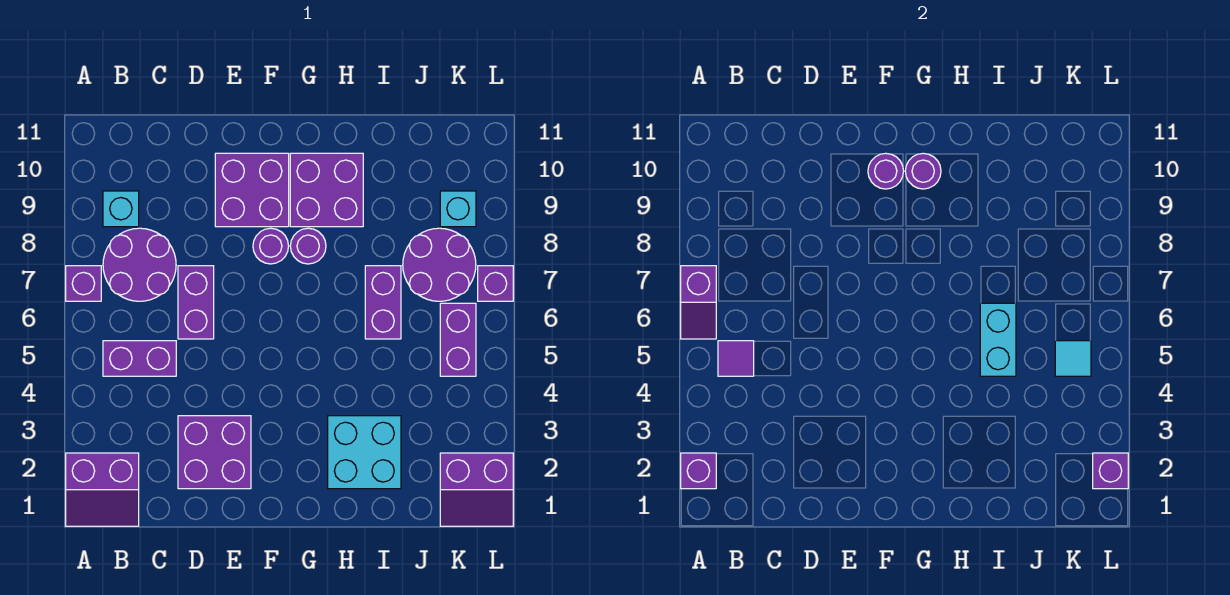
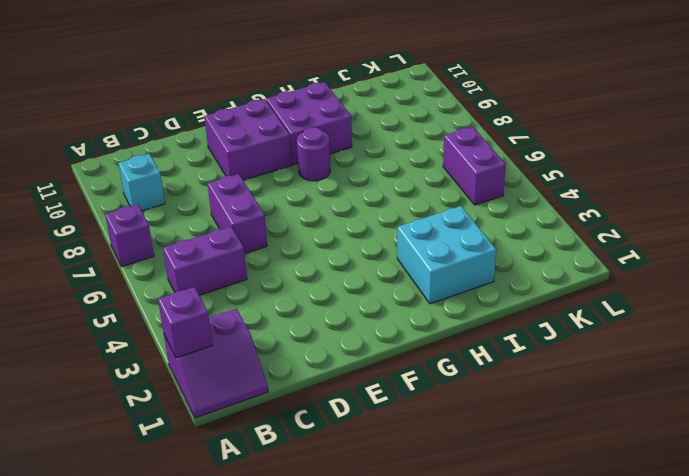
none -> purple 2x2 round brick [103,228,176,301]
none -> purple 2x2 brick [178,416,251,489]
none -> purple 1x1 round brick [253,228,289,264]

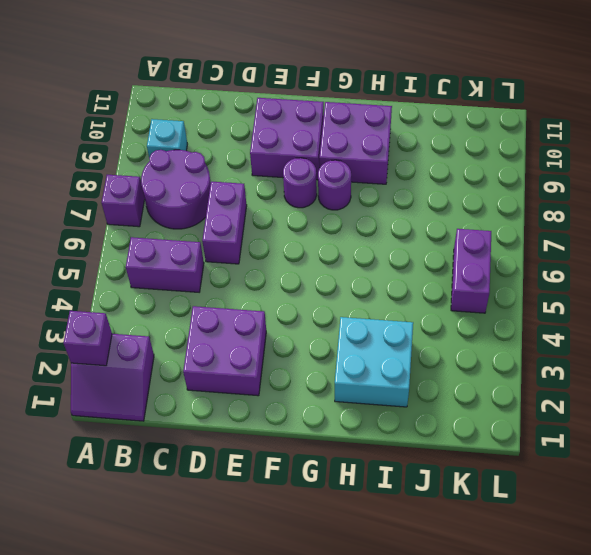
none -> purple 1x2 brick [365,266,401,339]
none -> purple 2x2 round brick [403,228,476,301]
none -> purple 2x2 slope [440,453,513,526]

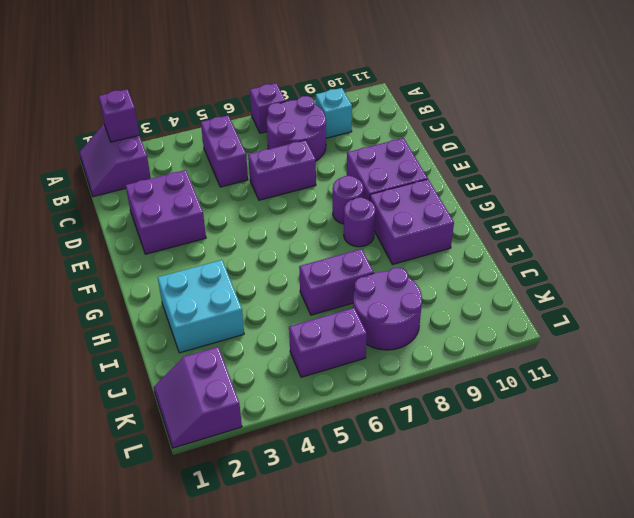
none -> cyan 1x1 brick [440,191,476,227]
none -> purple 1x1 brick [478,266,513,301]
none -> purple 1x2 slope [681,266,716,339]

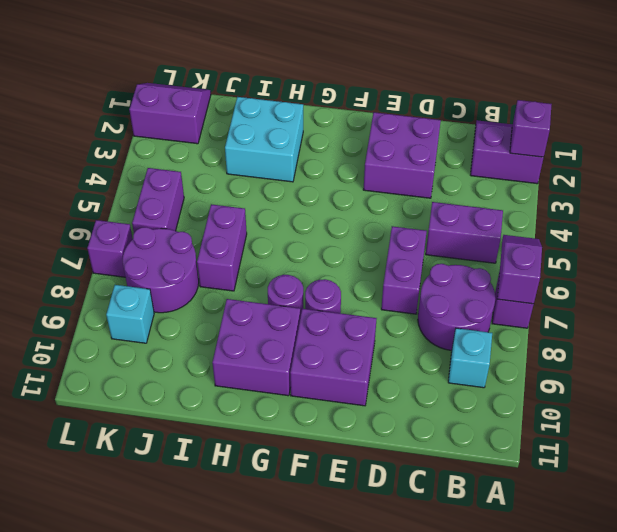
none -> purple 1x1 tile [718,341,754,376]
none -> purple 1x1 round brick [868,153,904,189]
none -> purple 1x1 round brick [905,153,941,189]

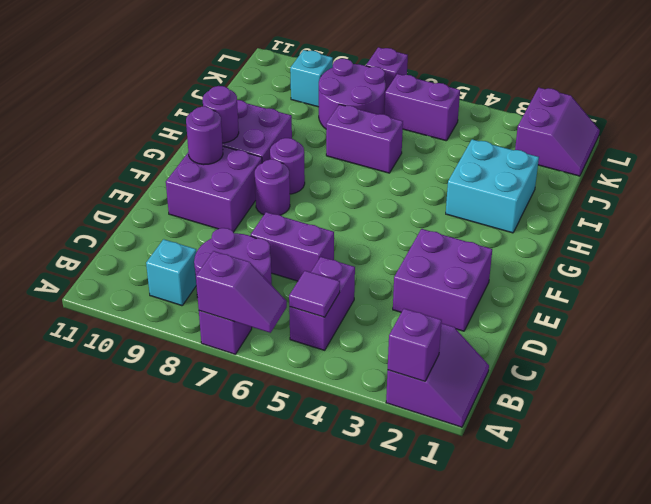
none -> cyan 1x2 brick [980,303,1016,376]
none -> cyan 1x1 tile [1055,341,1091,376]
none -> purple 1x1 brick [1093,453,1128,489]

